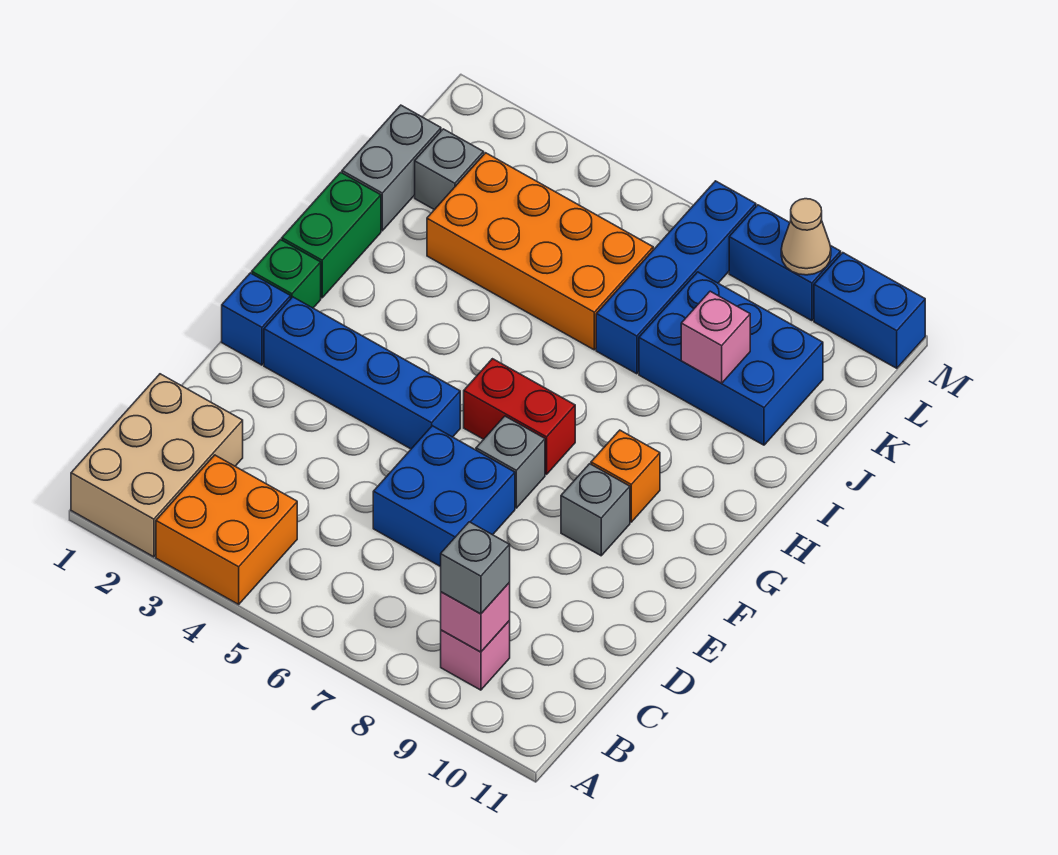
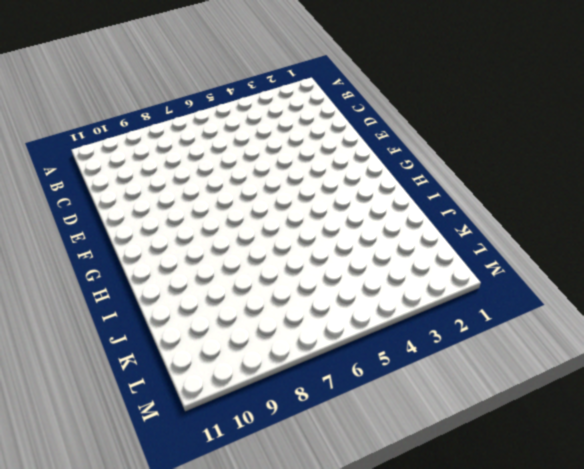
none -> tan 2x3 brick [71,374,243,557]
none -> orange 2x2 brick [156,455,297,604]
none -> pink 1x1 brick [441,621,510,690]

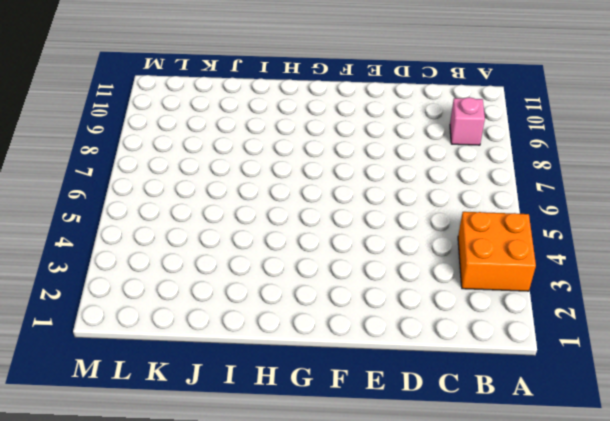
none -> tan 2x3 brick [71,374,243,557]
none -> blue 2x2 brick [373,426,515,567]
none -> blue 1x1 brick [222,273,291,365]

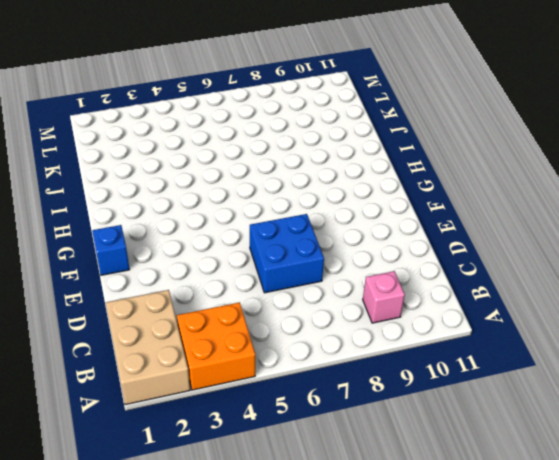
none -> blue 1x4 brick [264,297,460,449]
none -> grey 1x1 brick [476,416,545,508]
none -> grey 1x1 brick [561,464,630,556]

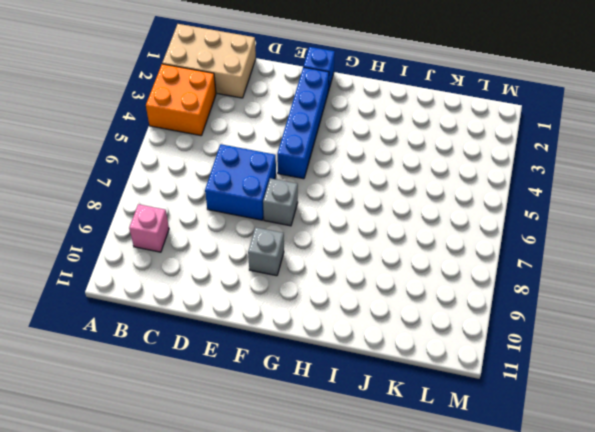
none -> green 1x1 brick [252,240,321,308]
none -> red 1x2 brick [464,359,575,474]
none -> orange 1x1 brick [591,430,660,522]

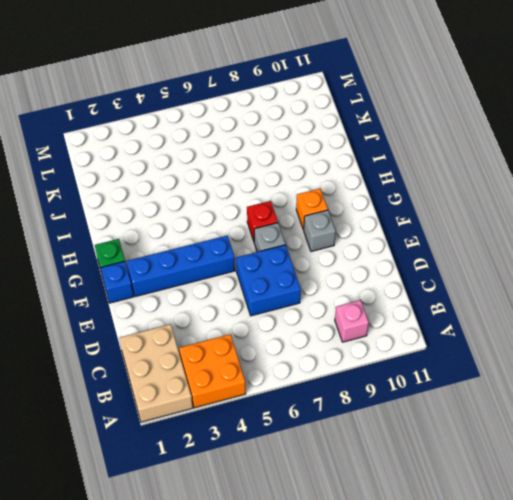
red 1x1 brick [247,201,278,241] -> red 1x2 brick [464,359,575,474]
none -> green 1x2 brick [282,172,381,298]
none -> grey 1x2 brick [342,105,441,231]
none -> orange 2x4 brick [427,153,653,350]

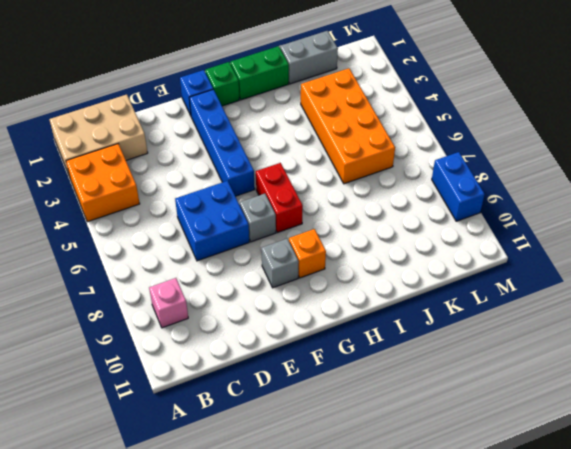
none -> blue 1x4 brick [596,181,756,374]
none -> blue 2x3 brick [639,272,823,445]
none -> grey 1x1 brick [415,129,484,210]

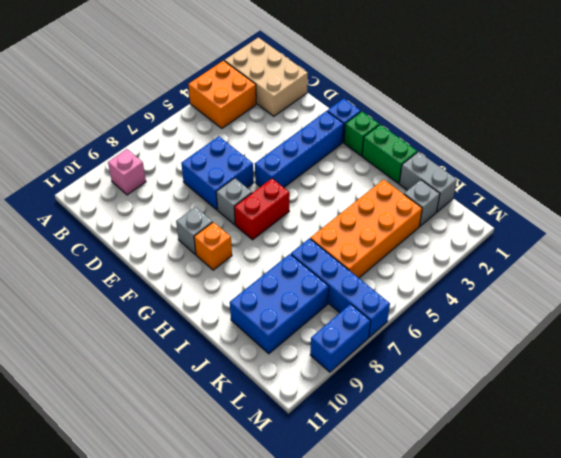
none -> blue 1x2 brick [814,253,925,368]
none -> pink 1x1 brick [441,583,510,652]
none -> pink 1x1 brick [681,291,750,383]

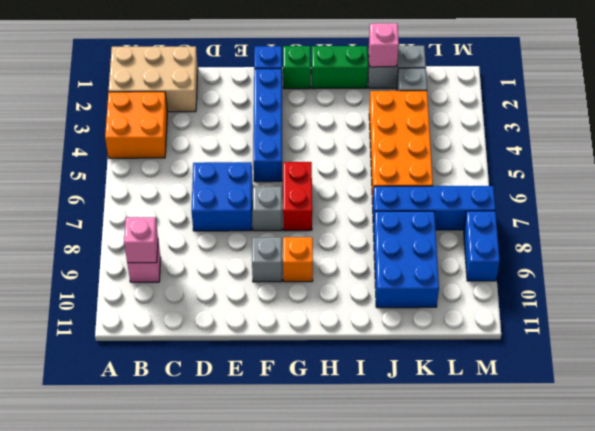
pink 1x1 brick [369,23,399,67] -> pink 1x1 brick moved to [681,291,750,383]
none -> blue 1x2 brick [814,253,925,368]
none -> tan 1x1 cone [781,199,831,275]
none -> grey 1x1 brick [441,522,510,614]

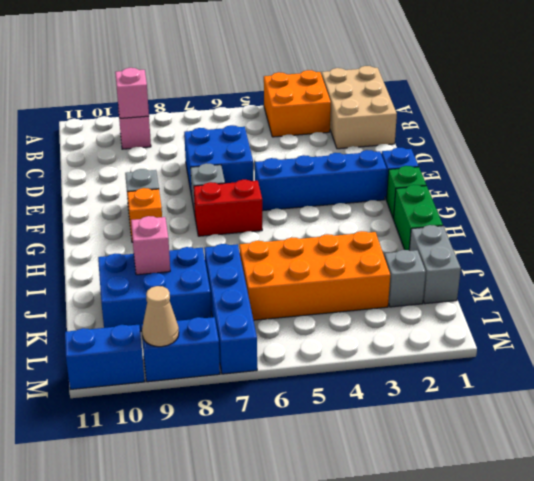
none -> grey 1x1 brick [441,522,510,614]

